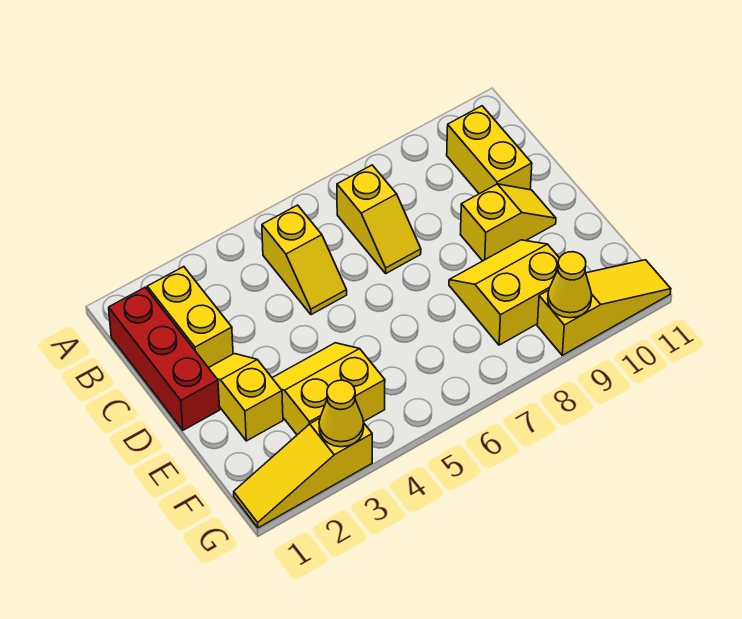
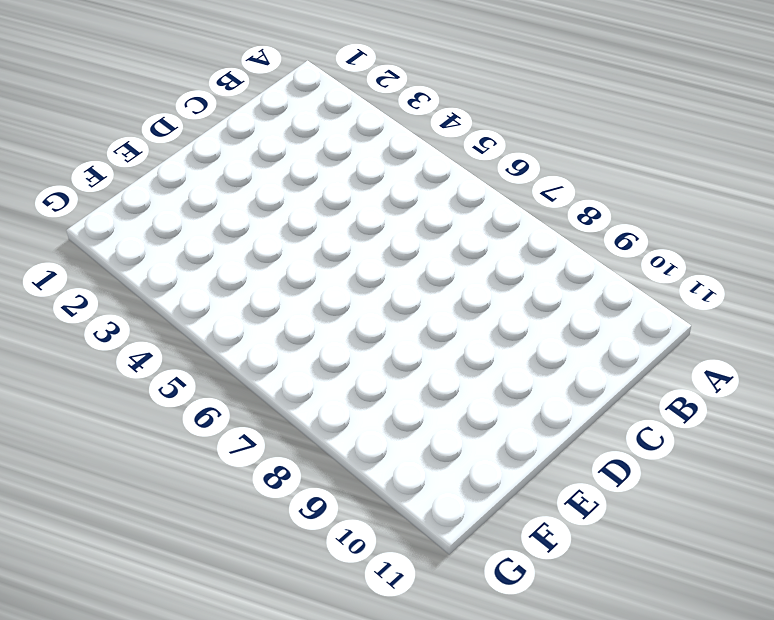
none -> red 1x3 brick [109,287,220,430]
none -> yellow 1x2 brick [147,267,233,368]
none -> yellow 1x2 slope [262,205,347,315]

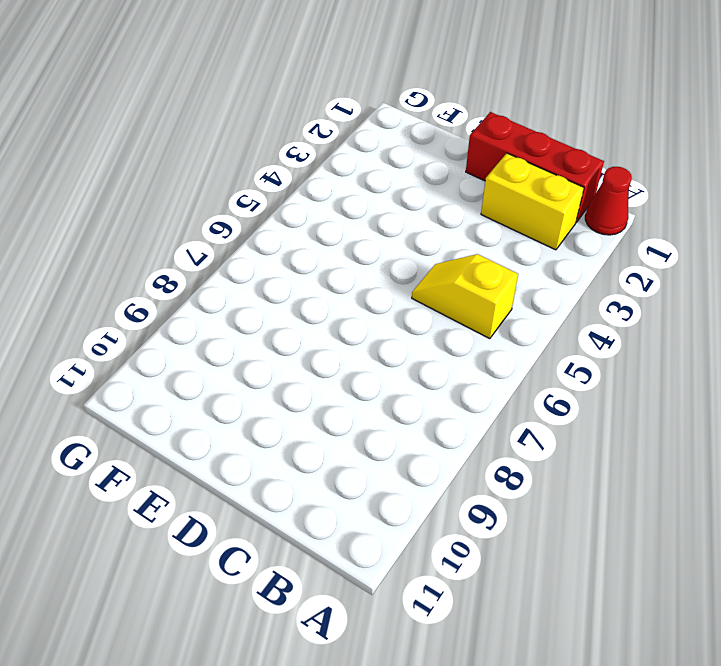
red 1x1 cone [585,167,632,235] -> none
none -> yellow 1x2 slope [337,165,421,273]
none -> yellow 1x2 brick [447,106,532,194]
none -> yellow 1x2 slope [209,354,283,441]

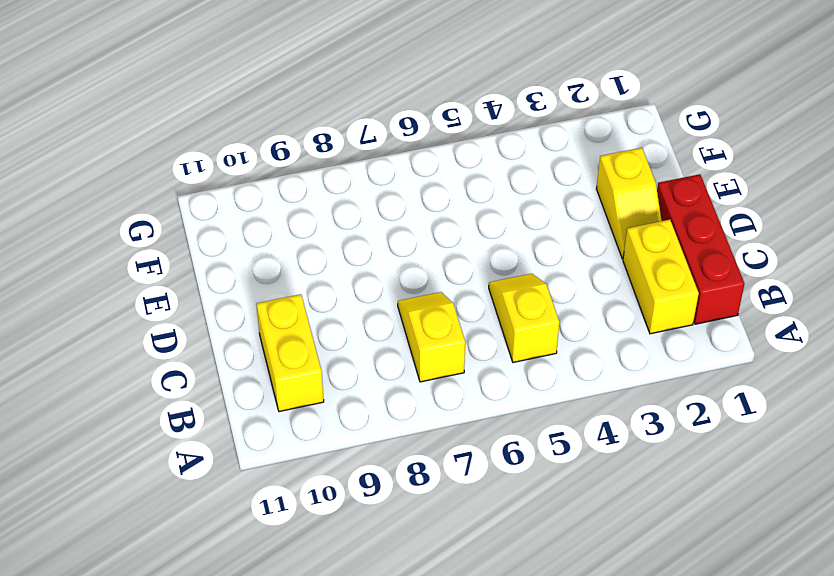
none -> yellow 1x2 slope [460,184,556,261]
none -> yellow 2x2 slope [272,343,385,435]
none -> yellow 2x2 slope [449,240,559,345]

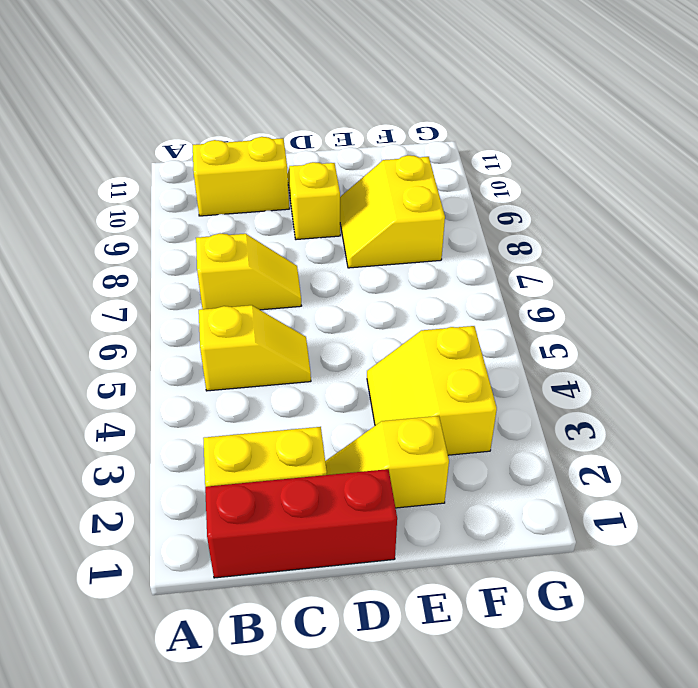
none -> yellow 1x3 slope [234,418,372,528]
none -> yellow 1x3 slope [537,260,671,355]
none -> yellow 1x1 cone [319,380,364,447]

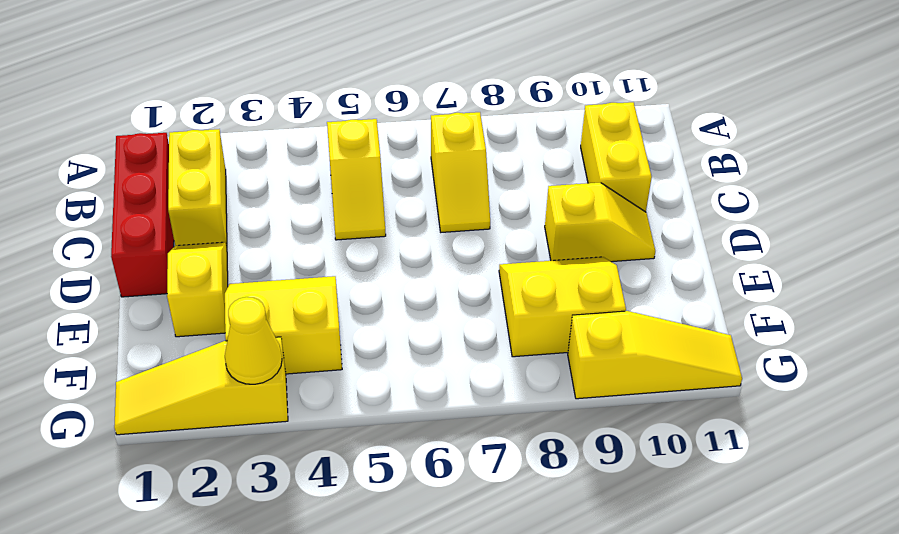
none -> yellow 1x1 cone [548,252,592,318]

